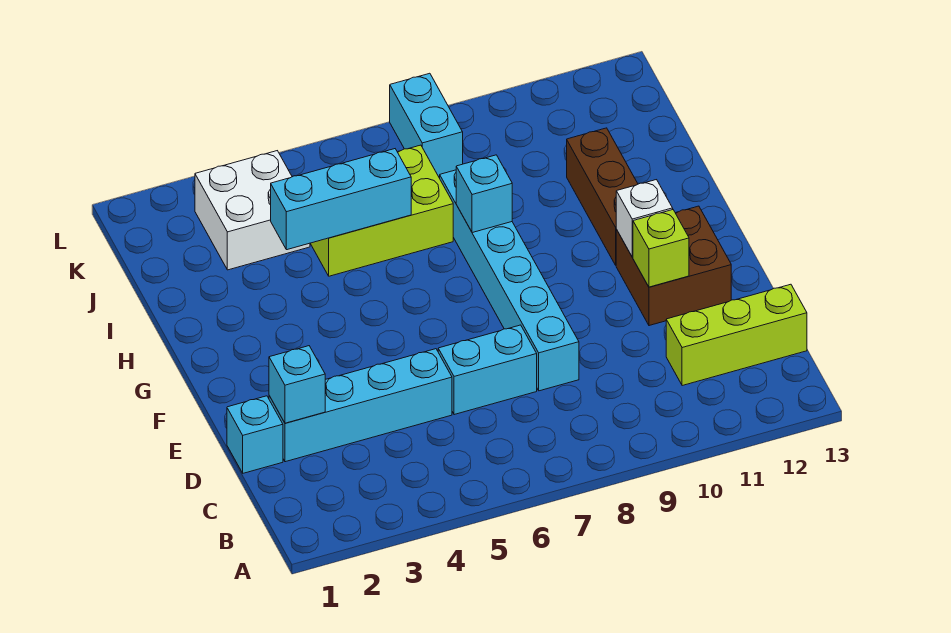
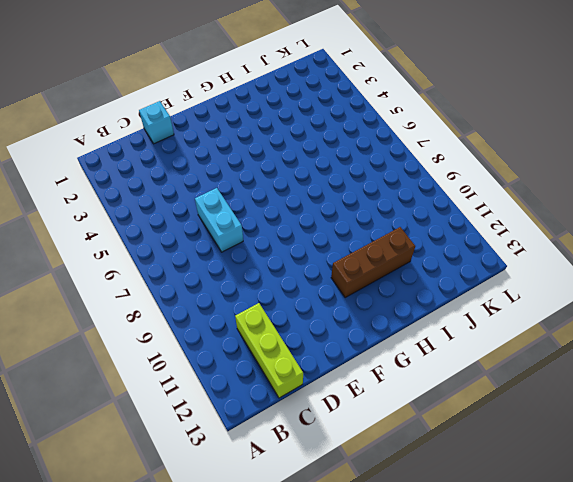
none -> cyan 1x4 brick [269,349,452,462]
none -> cyan 1x6 brick [440,170,579,391]
none -> brown 2x2 brick [616,206,731,326]

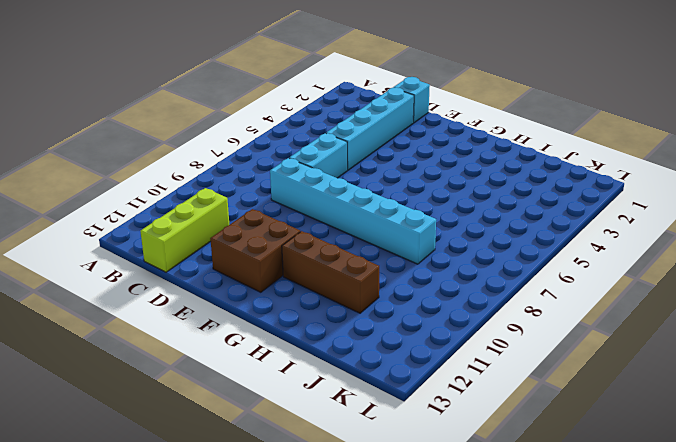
none -> lime 2x3 brick [310,145,453,276]
none -> white 2x2 brick [195,151,310,270]
none -> cyan 1x2 brick [390,73,463,177]

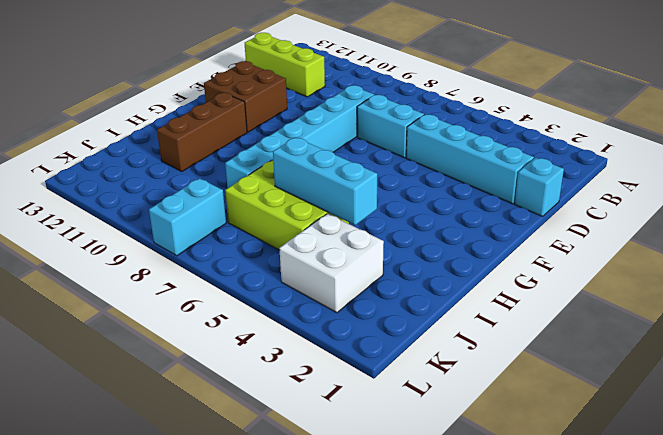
none -> cyan 1x1 brick [269,346,325,423]
none -> lime 1x1 brick [633,210,689,287]
none -> white 1x1 brick [616,180,673,257]

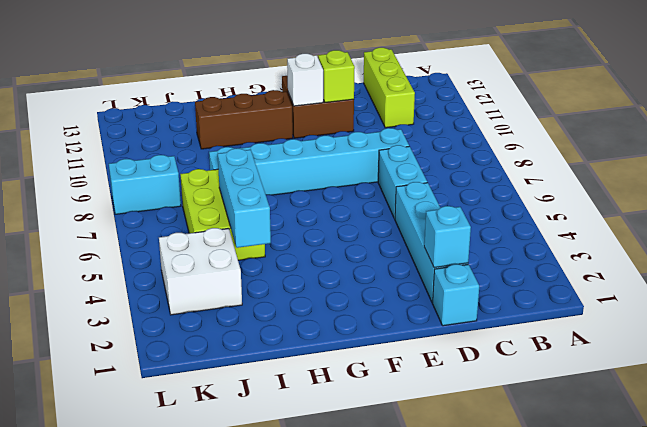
none -> cyan 1x1 brick [456,155,512,233]

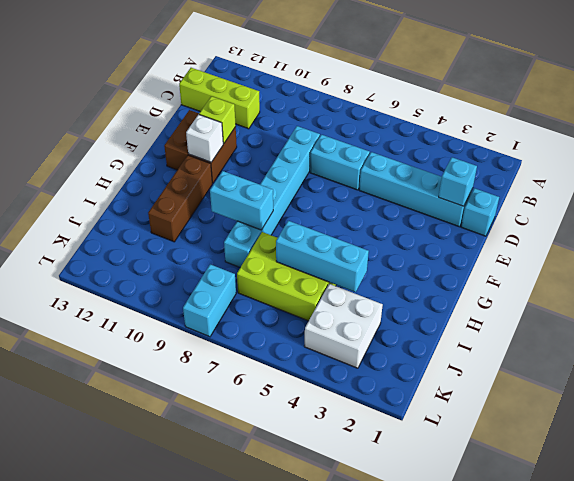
cyan 1x2 brick [210,171,273,230] -> cyan 1x1 brick [456,155,512,233]

